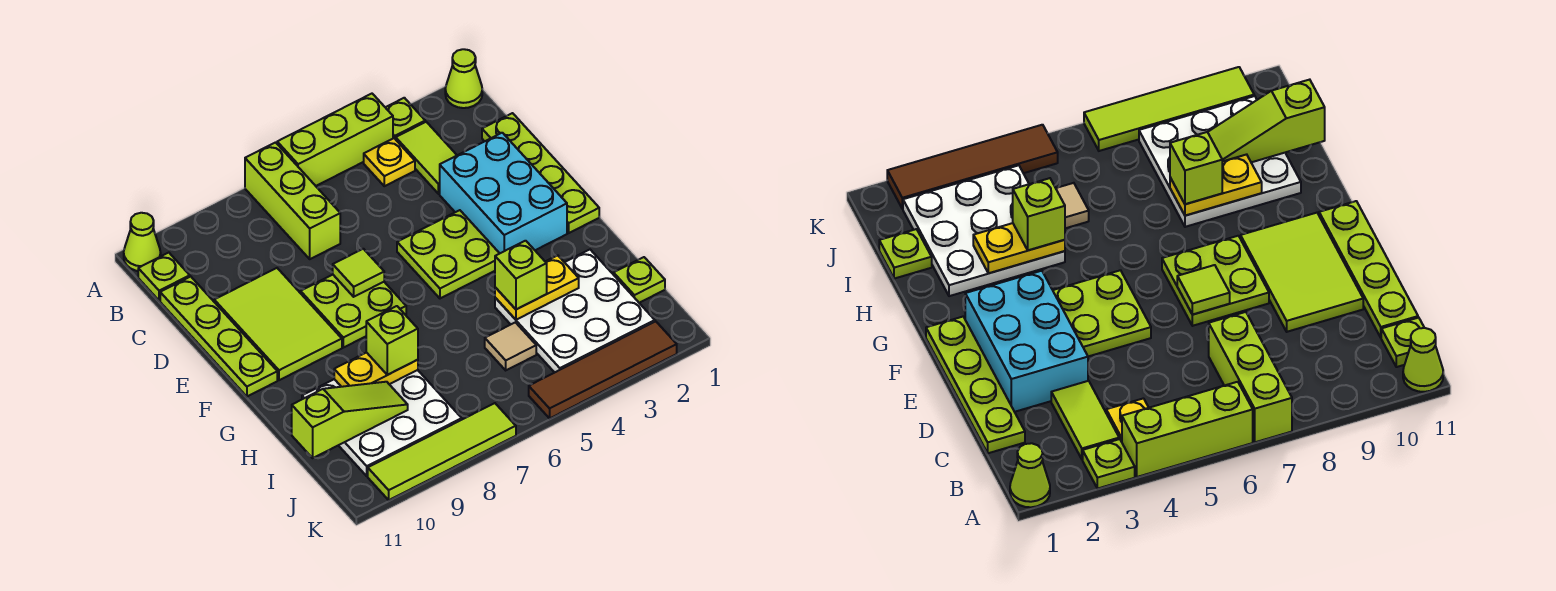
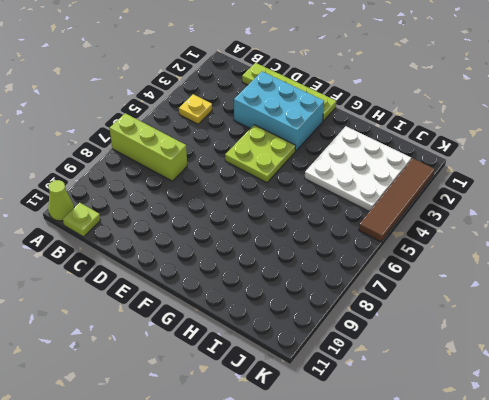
none -> lime 1x1 cone [445,49,482,108]
none -> lime 1x1 plate [385,98,425,139]
none -> lime 1x3 brick [277,94,393,186]

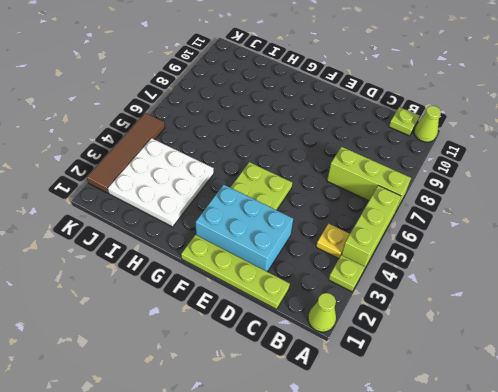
none -> lime 1x2 tile [396,122,457,194]
none -> lime 1x4 plate [160,277,277,397]
none -> lime 2x3 tile [214,268,342,380]

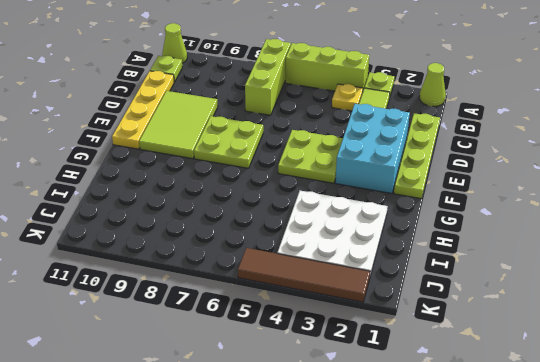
yellow 1x4 plate [112,71,174,149] -> lime 1x4 plate [160,277,277,397]
none -> white 3x3 plate [302,370,462,476]
none -> lime 1x1 plate [614,257,665,303]
none -> tan 1x1 tile [485,322,536,370]

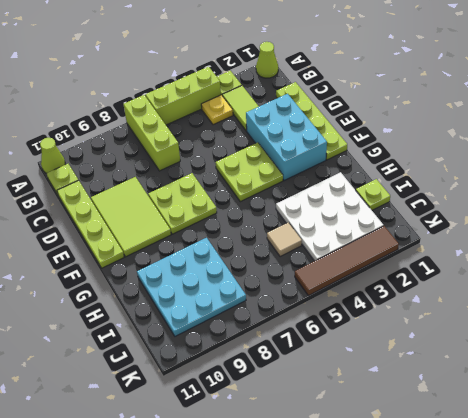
cyan 3x3 plate [137,238,246,336] -> white 3x3 plate [302,370,462,476]
none -> lime 1x4 tile [368,403,516,500]
none -> lime 1x1 tile [333,249,384,297]
none -> yellow 1x2 plate [495,255,579,320]

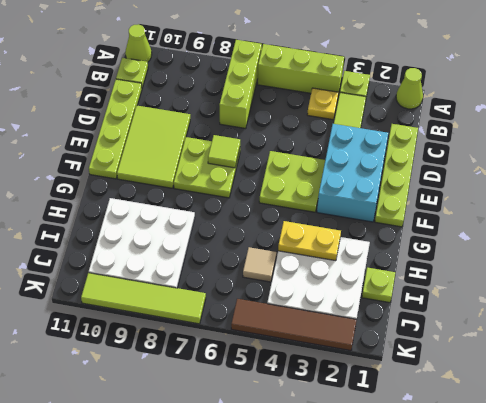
none -> yellow 1x2 plate [334,352,418,387]
none -> lime 1x3 slope [292,382,408,458]
none -> lime 1x1 brick [495,241,547,310]

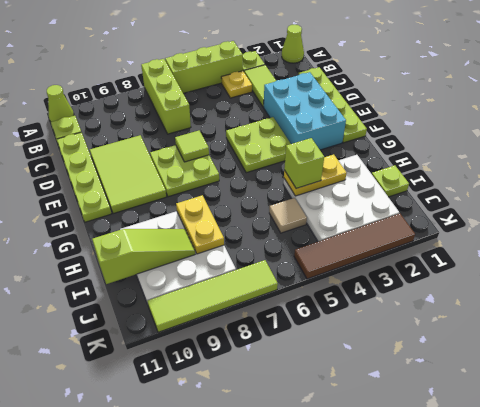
yellow 1x2 plate [176,195,224,254] -> yellow 1x2 plate turned to [334,352,418,387]
none -> lime 1x1 brick [366,306,418,375]

